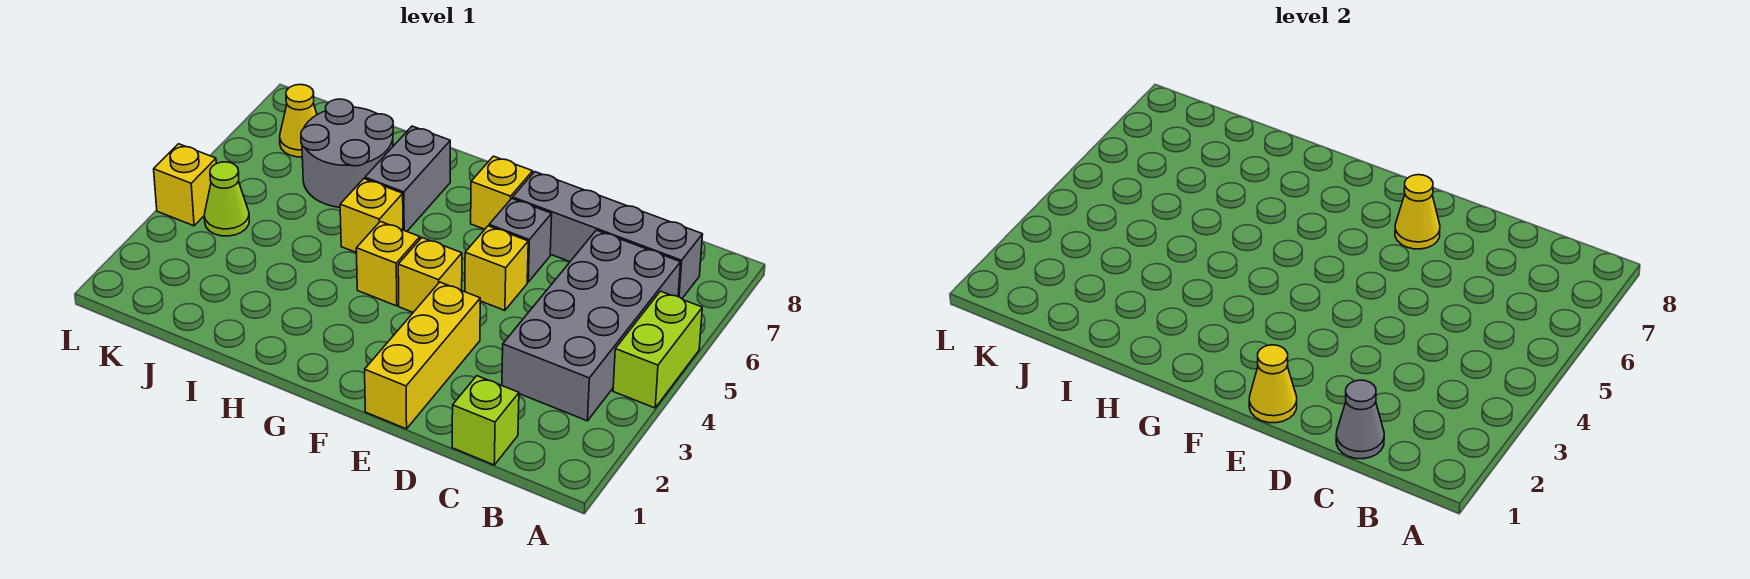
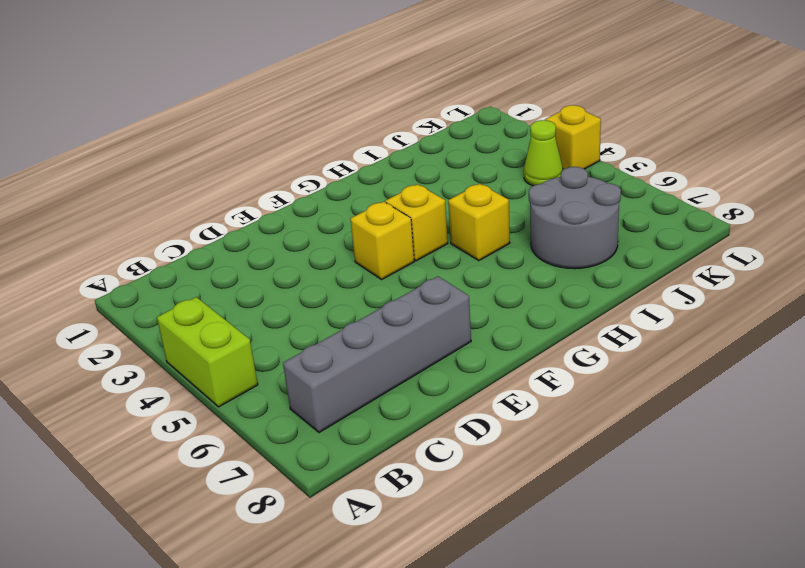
none -> grey 2x4 brick [502,230,681,421]
none -> lime 1x1 brick [452,376,519,465]
none -> yellow 1x3 brick [365,282,480,429]

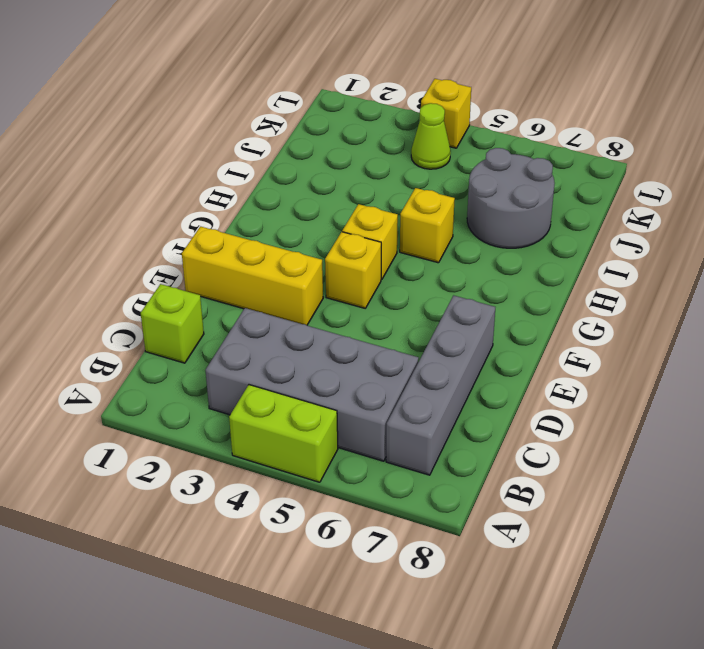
none -> yellow 1x1 brick [465,226,528,310]
none -> grey 1x1 brick [489,198,552,282]
none -> yellow 1x1 brick [471,156,533,229]

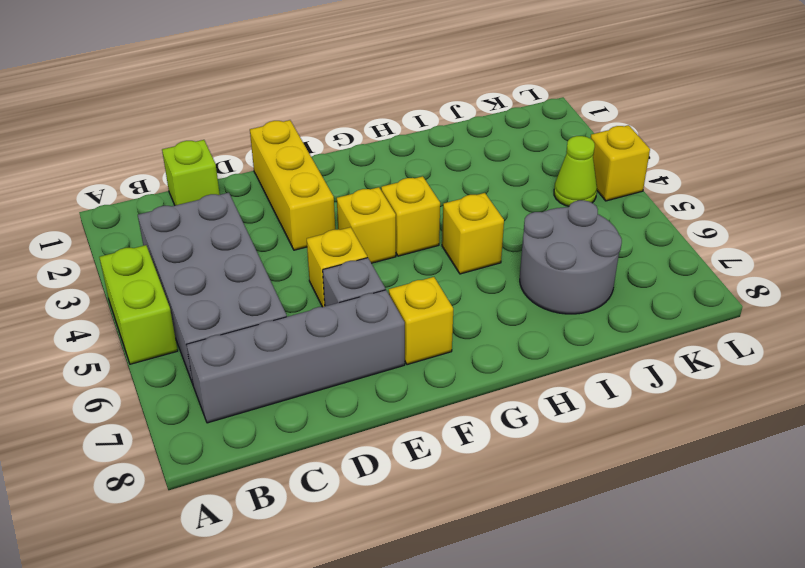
none -> grey 1x2 brick [365,126,450,231]
none -> yellow 1x1 cone [280,85,317,157]
none -> grey 1x1 cone [1336,380,1384,459]

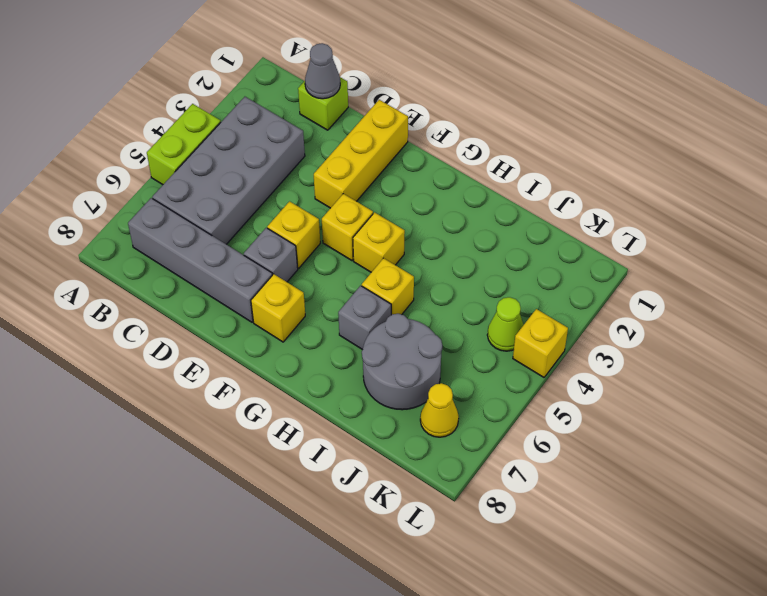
grey 1x1 brick [338,286,391,350] -> grey 1x2 brick [365,126,450,231]
none -> yellow 1x1 cone [1249,345,1297,423]
none -> yellow 1x1 cone [1395,175,1440,249]

